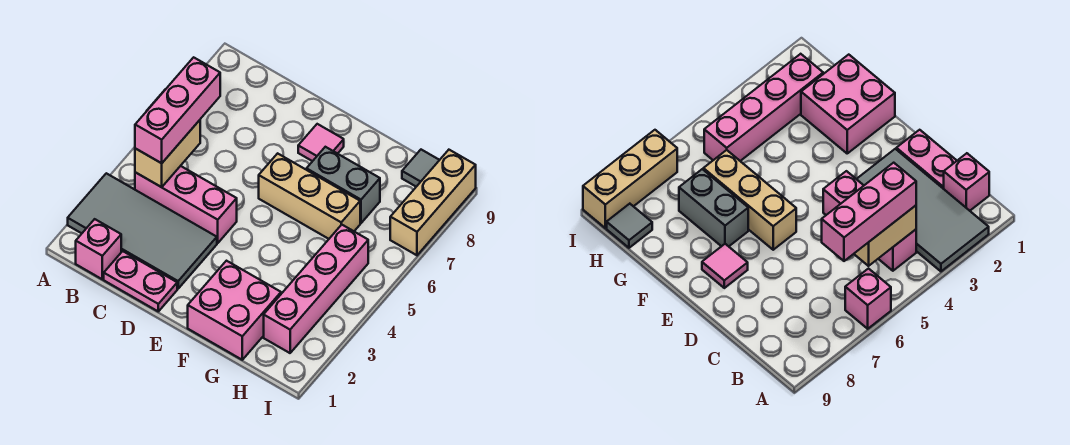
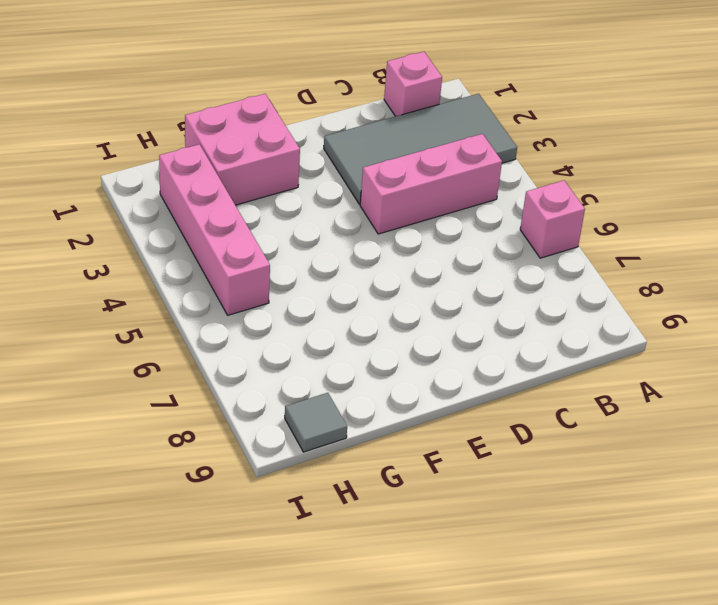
none -> pink 1x2 plate [104,251,177,311]
none -> tan 1x3 brick [259,153,360,239]
none -> pink 1x1 tile [298,124,344,161]

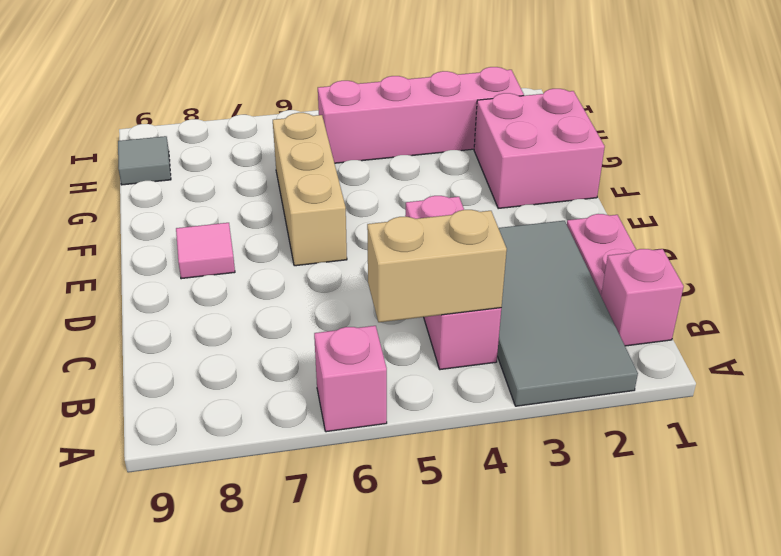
none -> grey 1x2 brick [306,147,380,223]
none -> tan 1x3 brick [390,150,476,255]
none -> pink 1x3 brick [135,57,220,163]

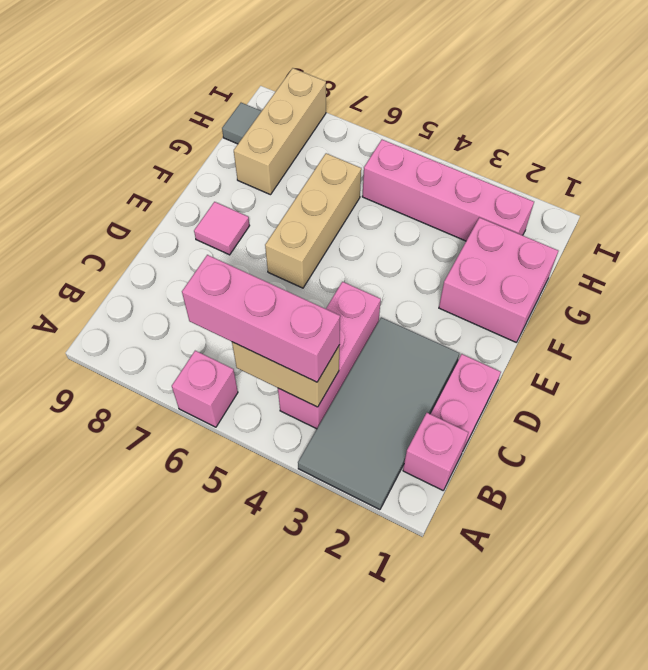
tan 1x3 brick [234,68,326,195] -> tan 1x3 brick turned to [390,150,476,255]
none -> grey 1x2 brick [306,147,380,223]

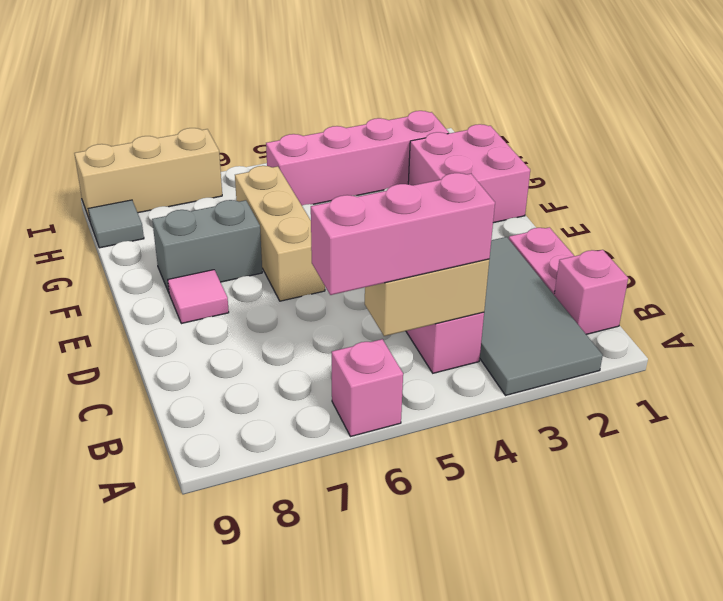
grey 1x2 brick [152,200,262,292] -> grey 1x2 brick turned to [306,147,380,223]

